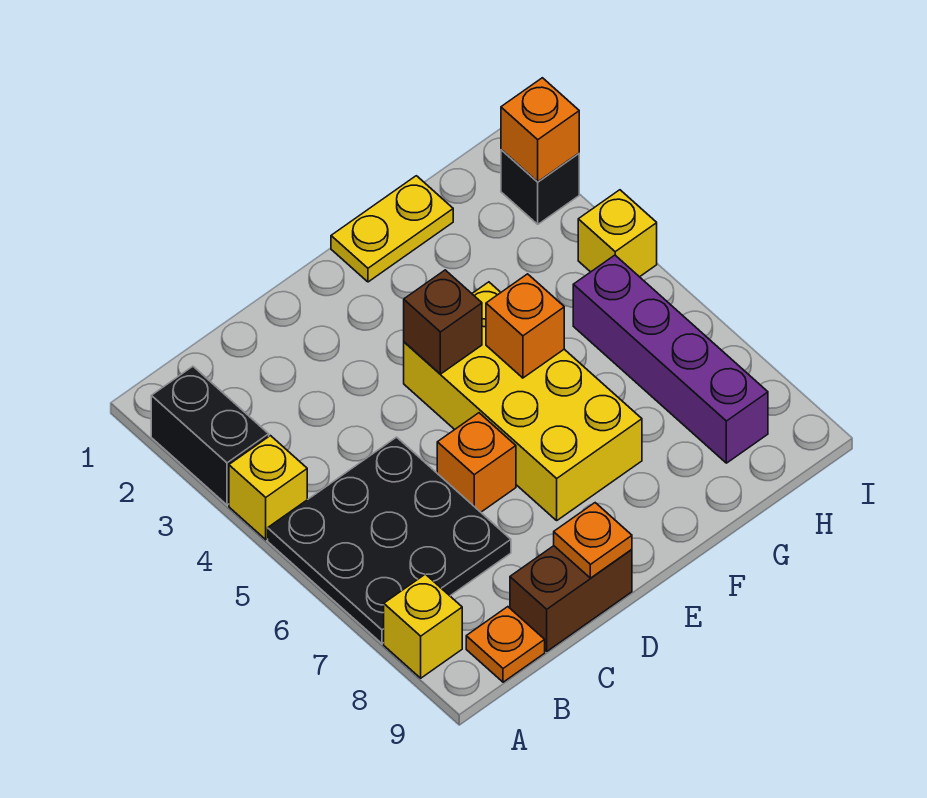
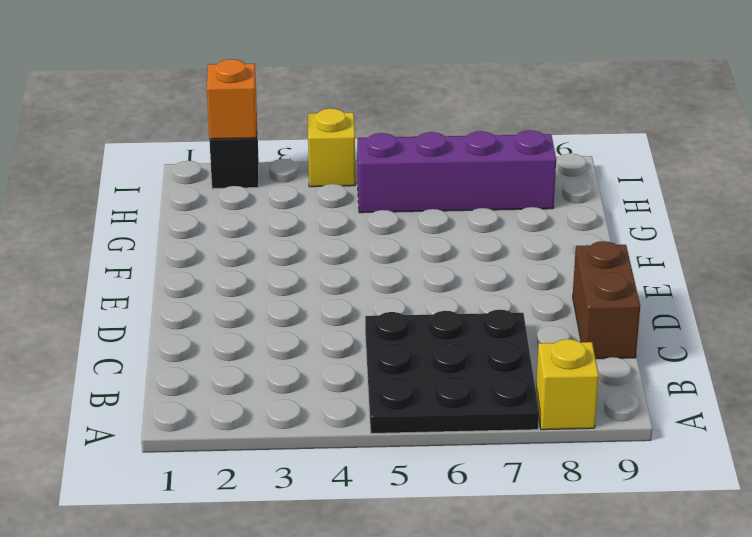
none -> black 1x2 brick [151,366,269,505]
none -> yellow 1x1 brick [229,436,307,540]
none -> orange 1x1 plate [466,607,545,682]

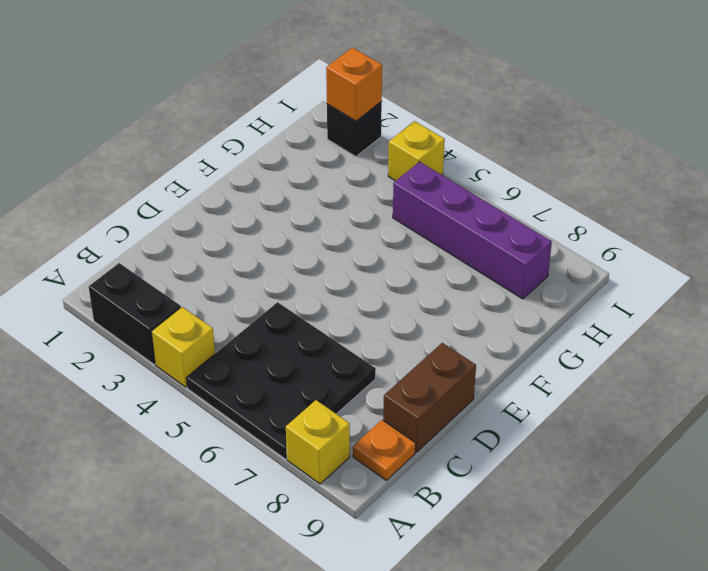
none -> orange 1x1 brick [437,413,516,512]
none -> yellow 2x4 brick [404,282,642,520]
none -> yellow 1x2 plate [331,176,453,282]

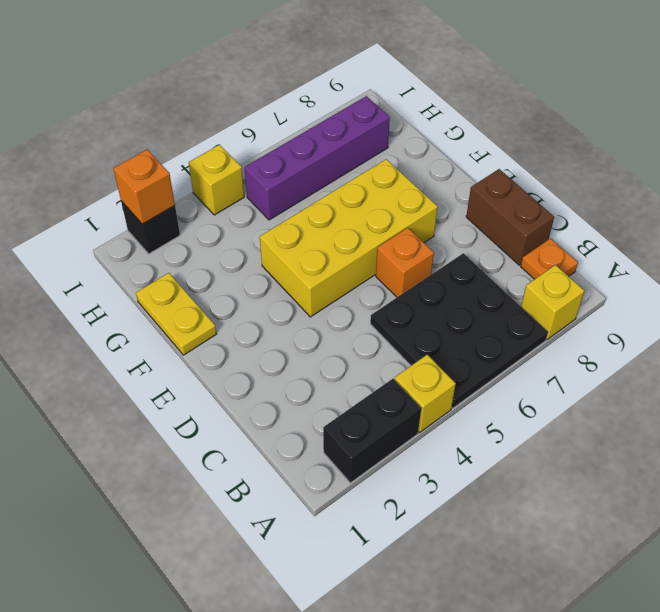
none -> orange 1x1 plate [554,503,632,578]
none -> brown 1x1 brick [404,270,482,374]
none -> orange 1x1 brick [486,274,564,378]

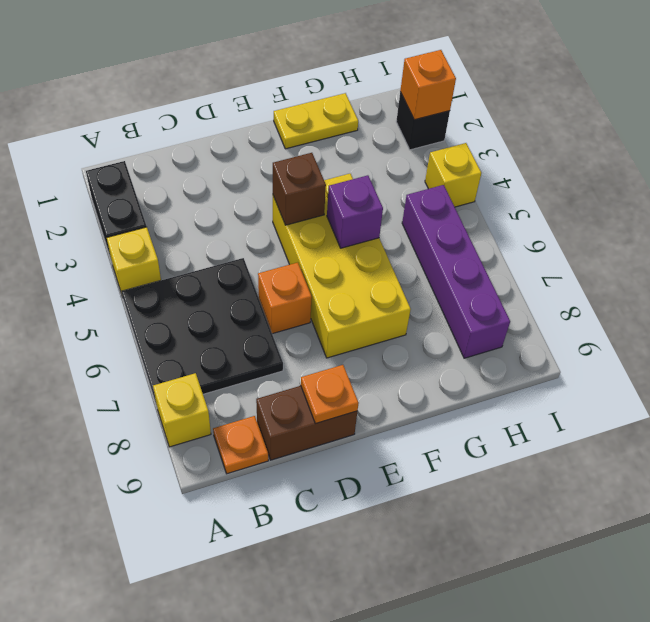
purple 1x1 brick [327,175,383,248] -> orange 1x1 brick [486,274,564,378]

